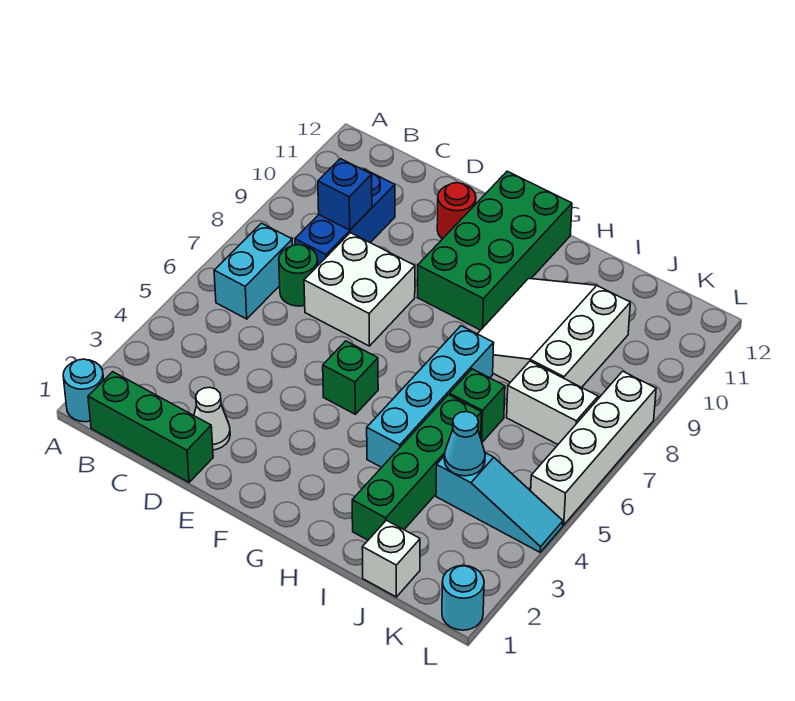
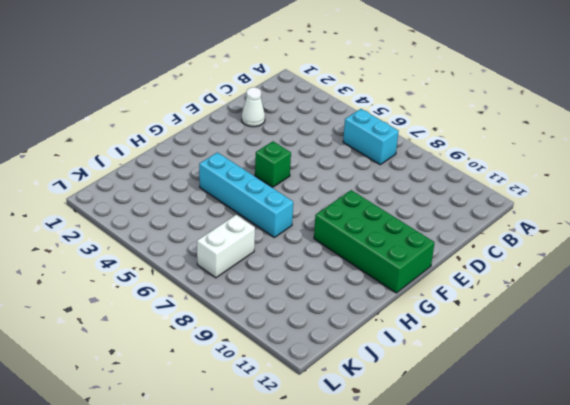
none -> cyan 1x1 round brick [63,359,104,422]
none -> green 1x3 brick [88,372,213,482]
none -> green 1x1 round brick [279,245,318,306]

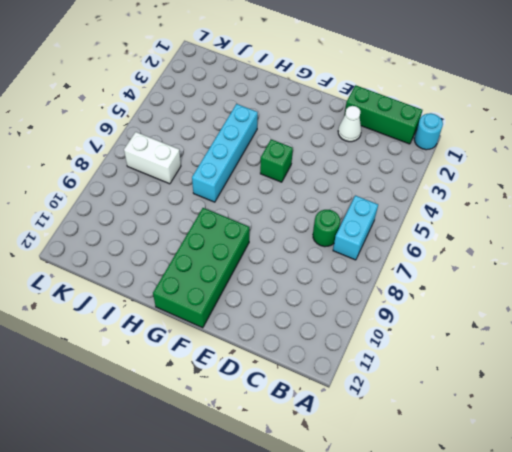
none -> blue 1x3 brick [295,169,395,265]
none -> white 2x2 brick [304,233,415,346]
none -> red 1x1 round brick [437,183,476,239]

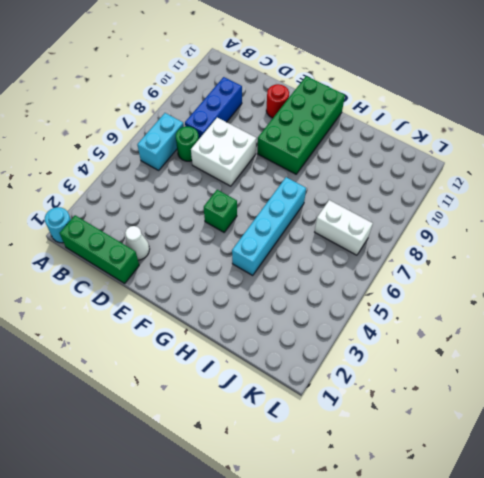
none -> white 3x3 slope [478,278,630,387]
none -> green 1x4 brick [352,395,481,540]
none -> green 1x1 brick [449,369,505,442]

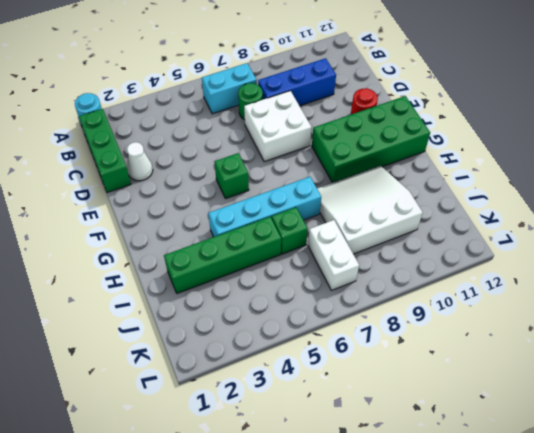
none -> white 1x1 brick [362,520,420,597]
none -> cyan 1x3 slope [436,453,563,552]
none -> cyan 1x1 round brick [442,565,484,630]

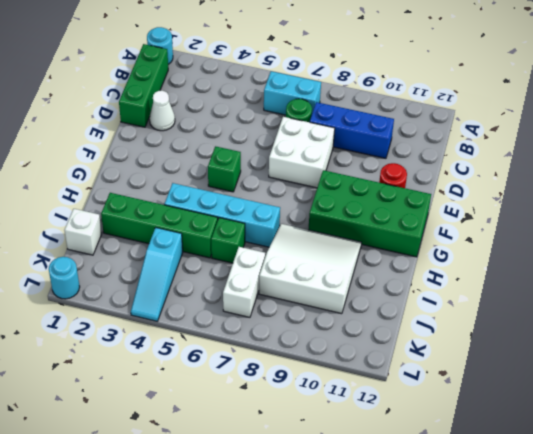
none -> white 1x4 brick [531,371,656,525]
none -> blue 1x1 brick [318,159,372,230]
none -> cyan 1x1 cone [444,412,485,476]

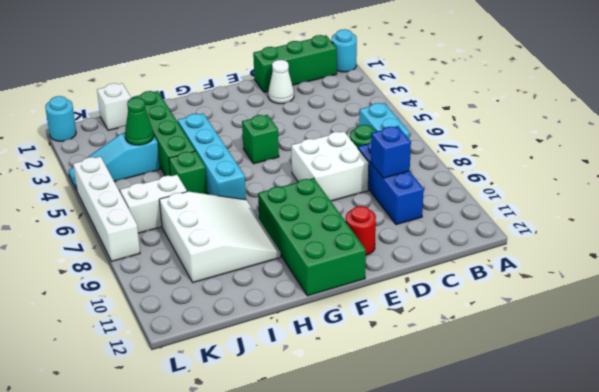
green 1x1 cone [125,98,154,145] -> cyan 1x1 cone [444,412,485,476]

